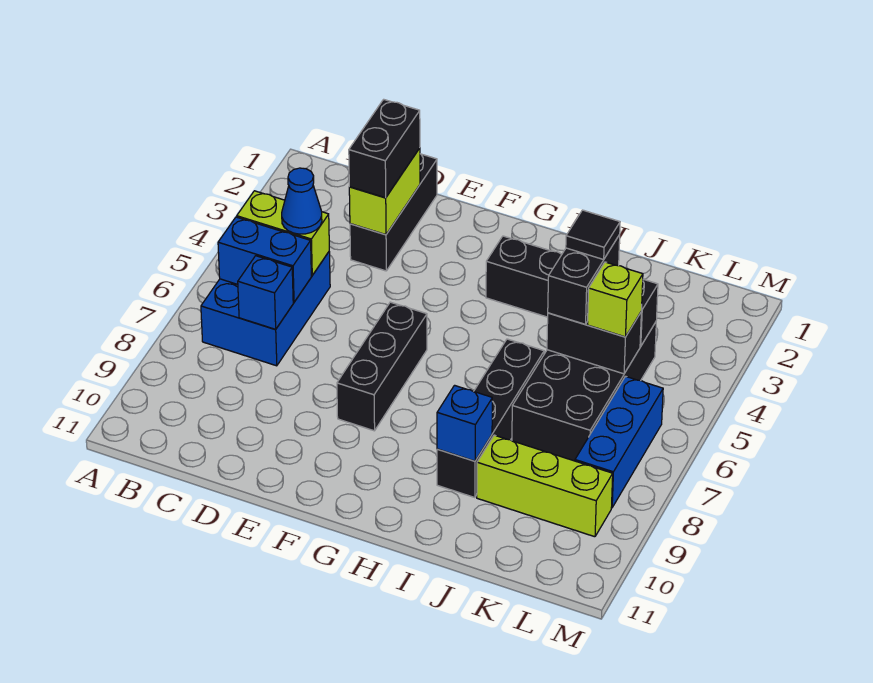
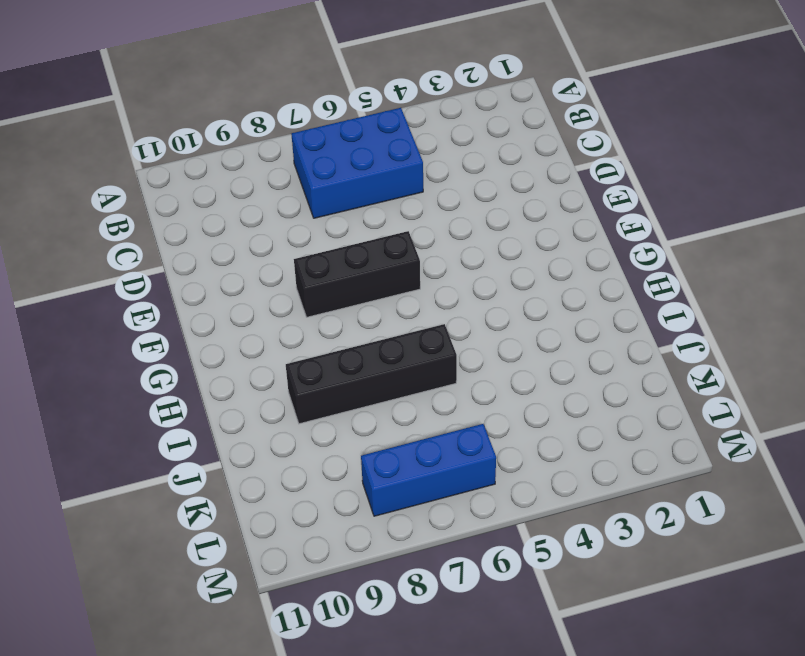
none -> black 1x3 brick [350,154,437,271]
none -> black 2x4 brick [512,322,656,461]
none -> lime 1x3 brick [477,435,613,537]

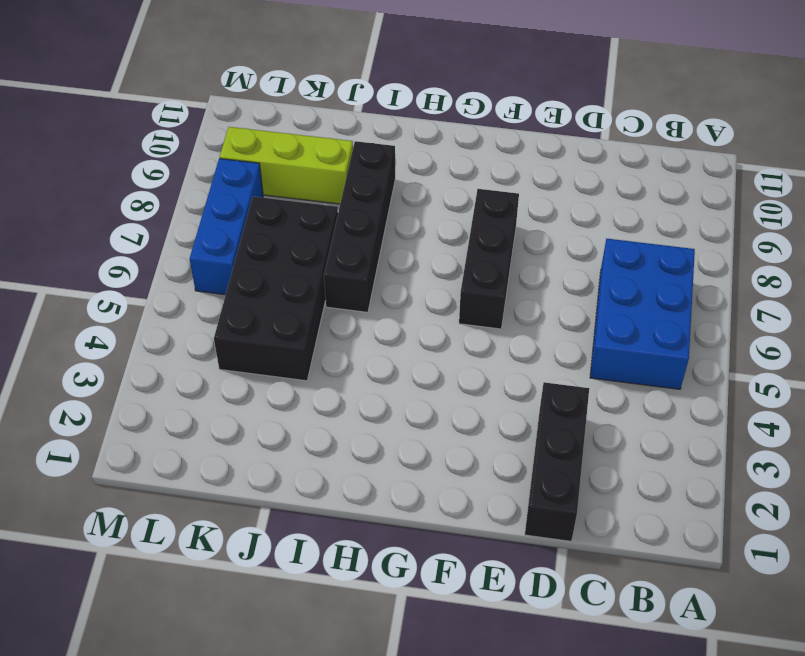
none -> lime 1x2 brick [237,191,329,275]
none -> blue 1x2 brick [218,217,311,302]
none -> blue 1x1 brick [238,256,293,329]

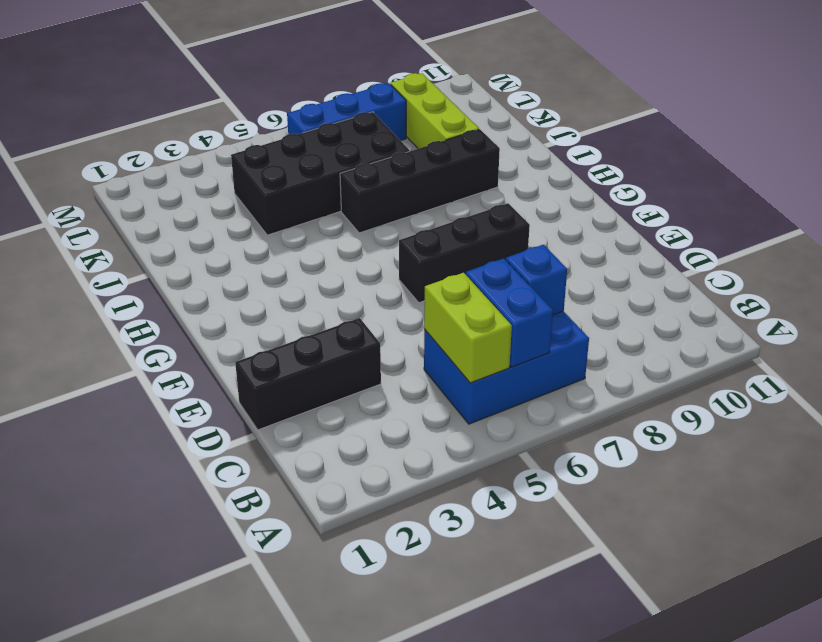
none -> lime 1x2 brick [349,148,420,235]
none -> black 1x4 brick [486,236,658,346]
none -> blue 1x1 brick [437,385,492,461]

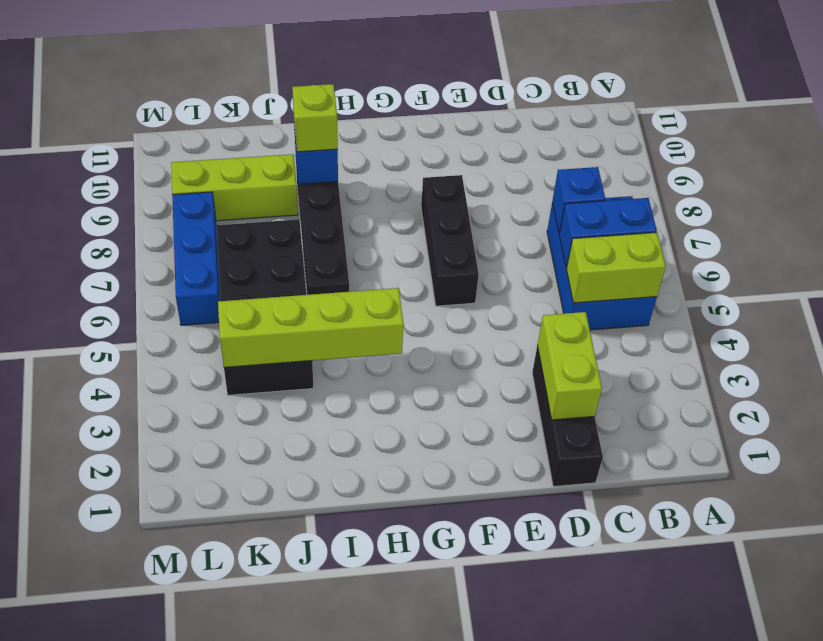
lime 1x4 brick [218,288,404,367] -> black 1x4 brick [486,236,658,346]
lime 1x1 brick [292,84,338,152] -> lime 1x1 brick moved to [588,262,643,337]
none -> black 1x2 brick [547,313,641,374]
none -> blue 1x1 cone [282,168,322,234]
none -> black 1x2 brick [349,99,420,198]

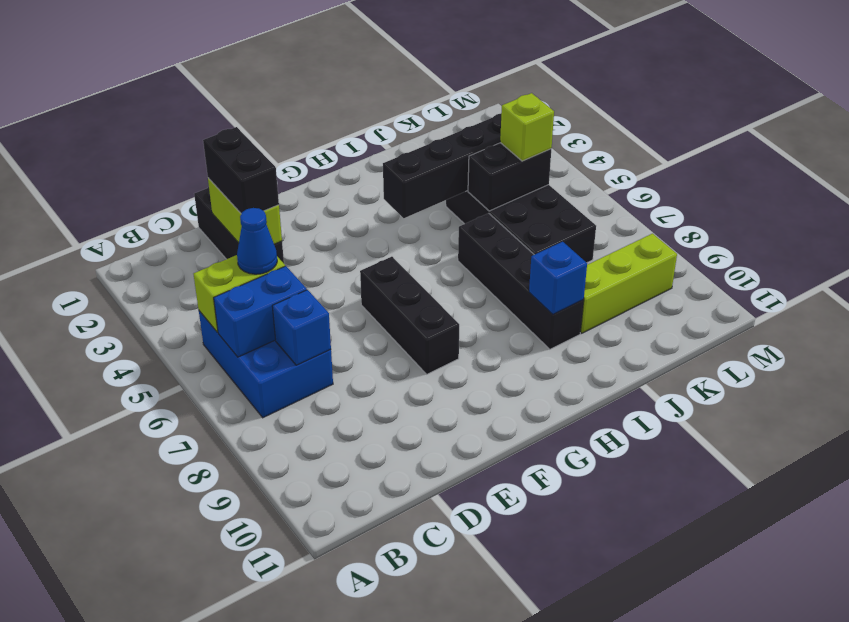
none -> blue 1x3 brick [575,376,663,508]
none -> black 1x2 brick [548,235,620,324]
none -> black 1x1 tile [566,210,620,259]

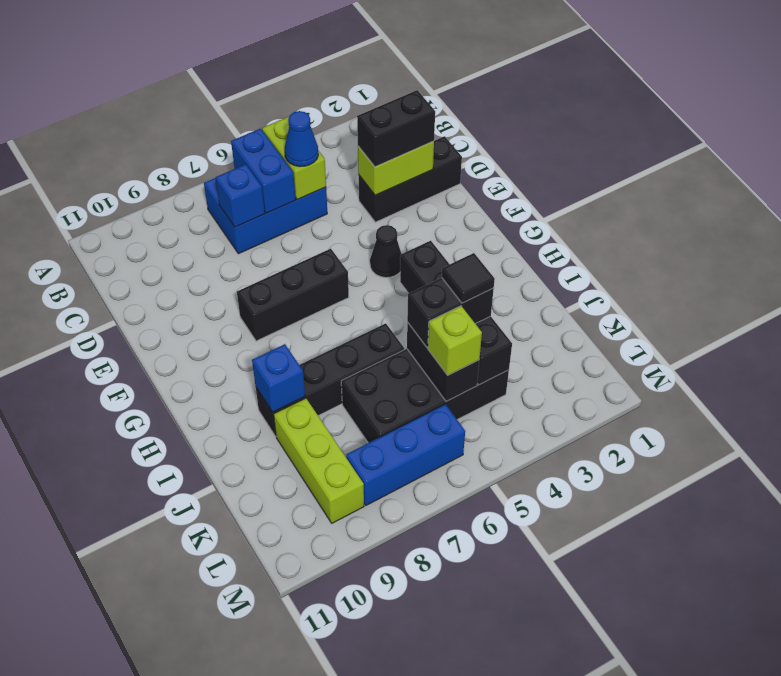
black 1x1 cone [370,225,402,278] -> none

